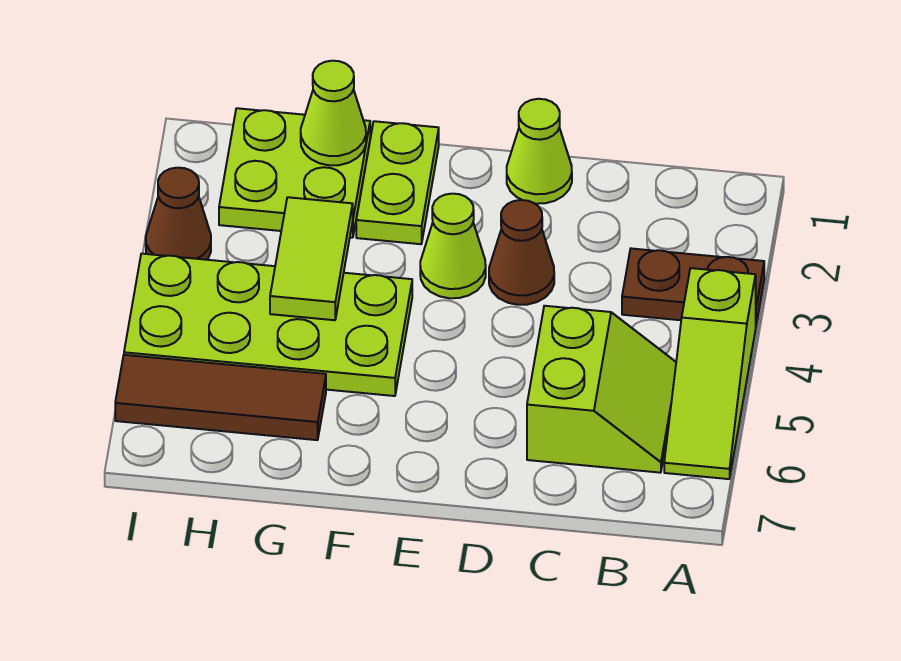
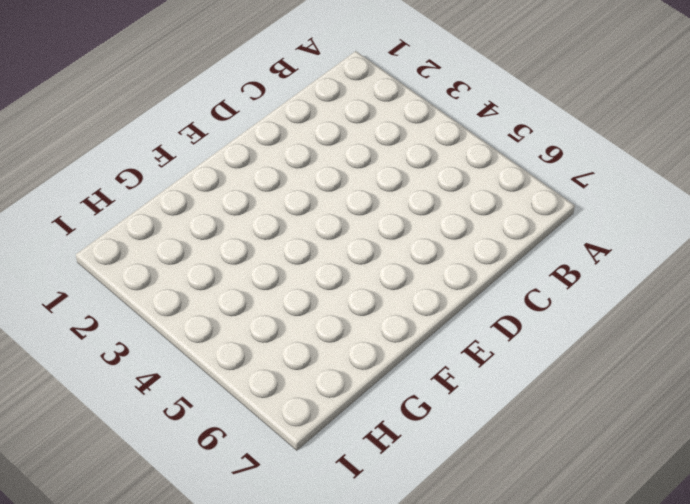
none -> brown 1x2 plate [622,248,764,324]
none -> lime 1x3 slope [664,268,756,479]
none -> lime 2x2 slope [527,306,676,473]

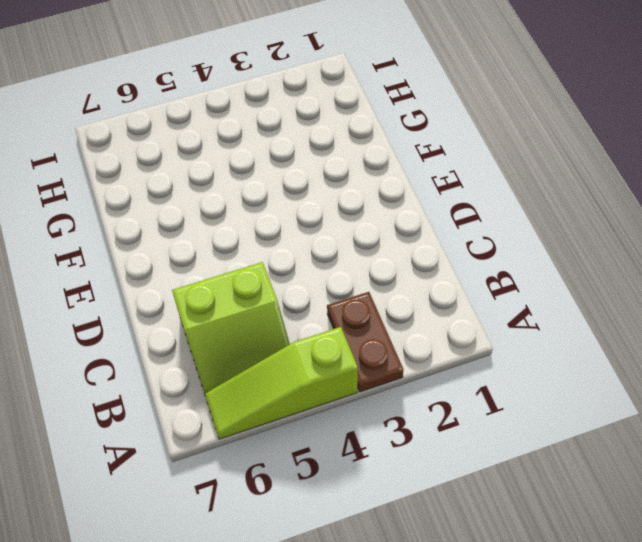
none -> lime 1x1 cone [507,99,572,204]
none -> brown 1x1 cone [489,200,554,305]
none -> lime 1x1 cone [420,194,486,298]

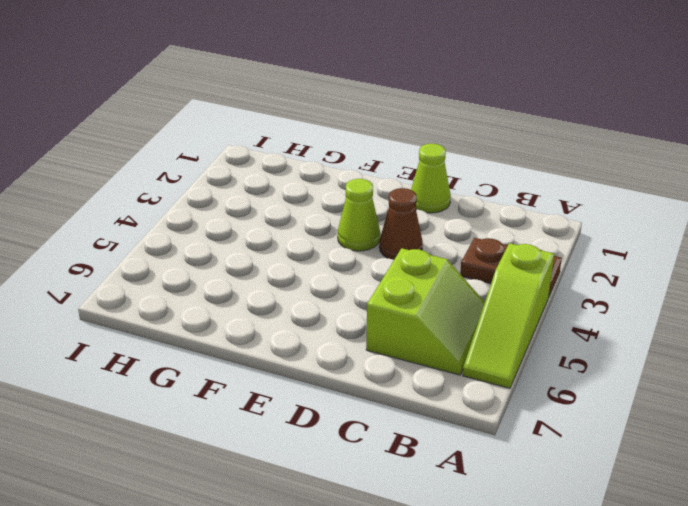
none -> lime 1x2 plate [356,121,439,244]
none -> lime 2x4 plate [124,254,412,396]
none -> lime 2x2 plate [219,108,370,238]

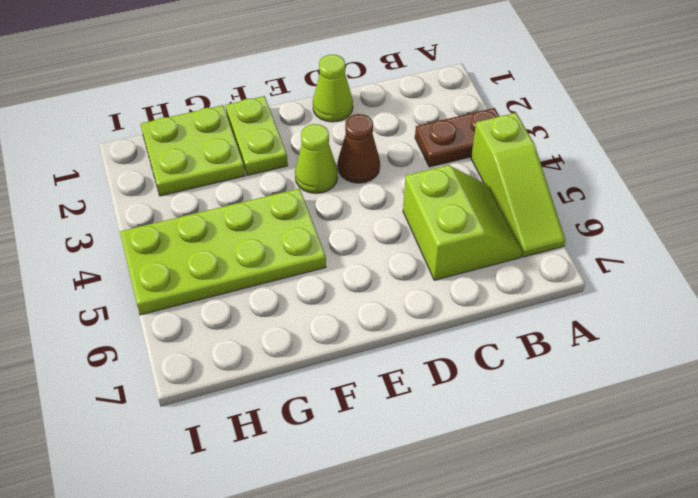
none -> brown 1x3 tile [115,355,326,440]
none -> brown 1x1 cone [146,168,211,260]
none -> lime 1x1 cone [301,61,366,165]

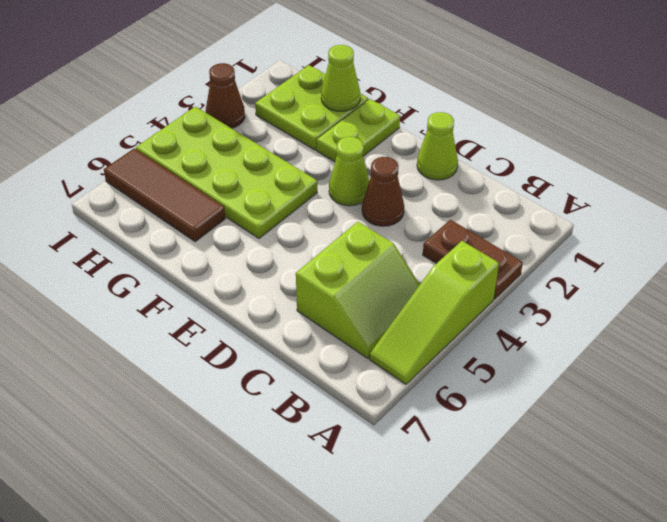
none -> lime 1x2 tile [270,197,353,320]

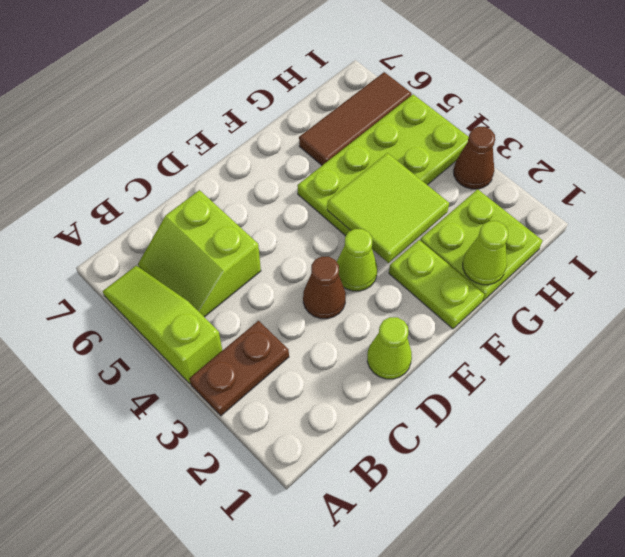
lime 2x2 tile [327,153,449,263] -> lime 1x2 tile [270,197,353,320]

